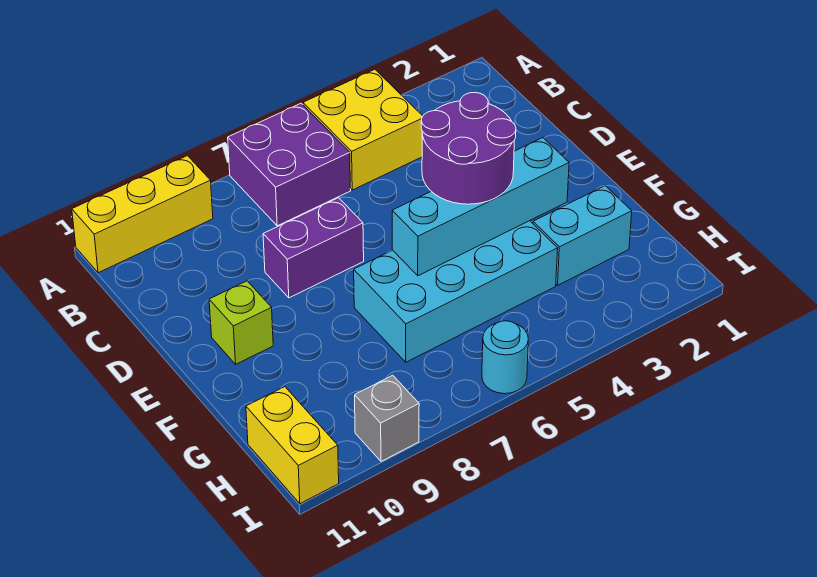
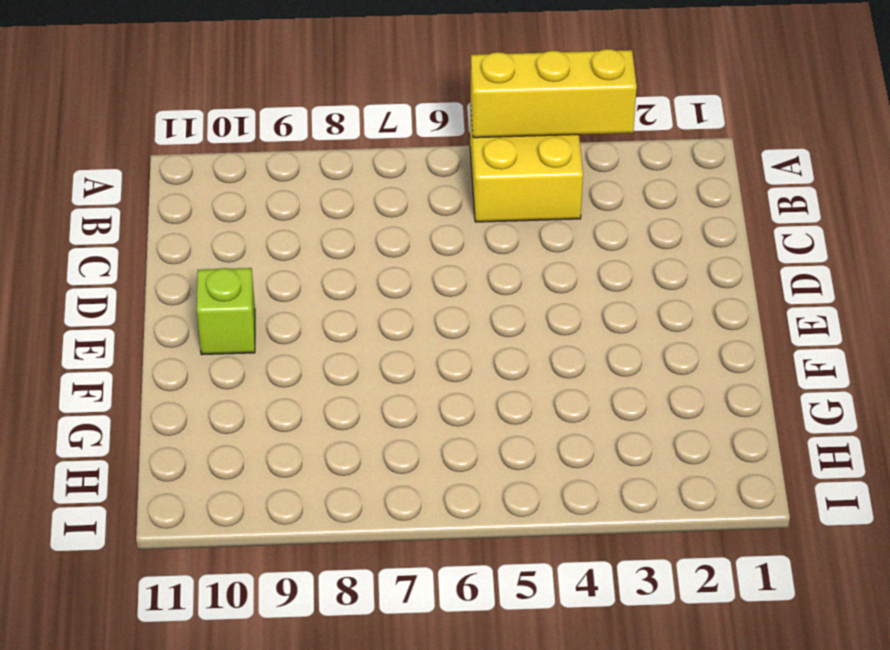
yellow 1x3 brick [471,49,637,138] -> yellow 1x3 brick moved to [72,156,213,273]
none -> purple 2x2 brick [228,103,351,226]
none -> purple 1x2 brick [263,198,364,298]
none -> cyan 2x4 brick [354,221,558,362]

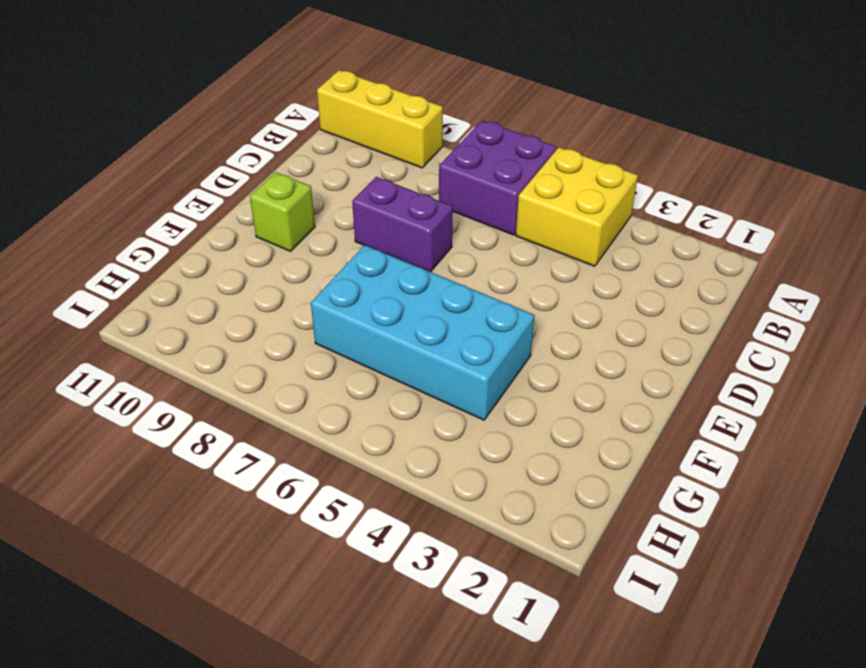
none -> cyan 1x2 brick [533,186,632,285]
none -> yellow 1x2 brick [246,387,339,504]
none -> cyan 1x1 round brick [482,321,528,394]

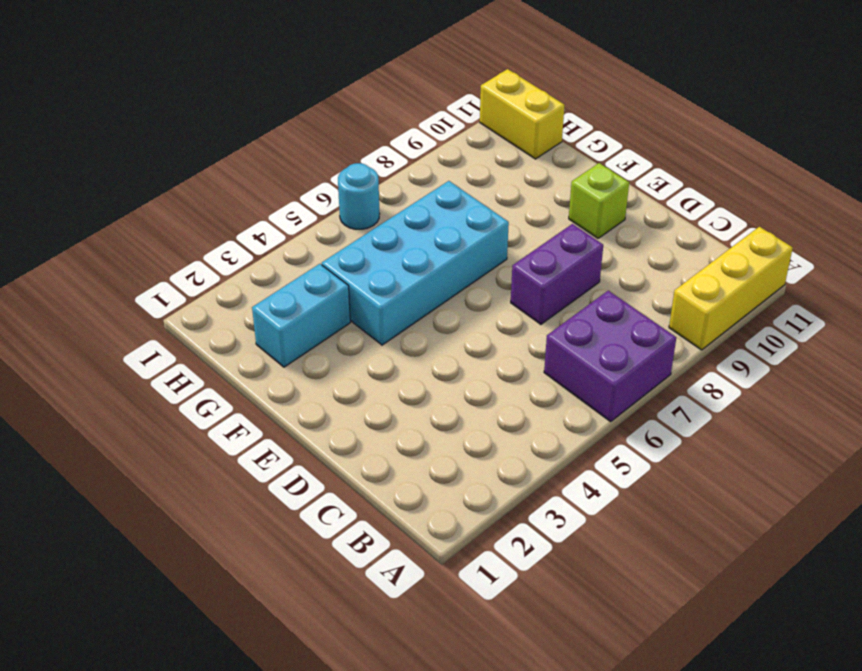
none -> yellow 2x2 brick [303,69,423,190]
none -> grey 1x1 brick [355,375,419,461]
none -> cyan 1x4 brick [392,138,569,276]

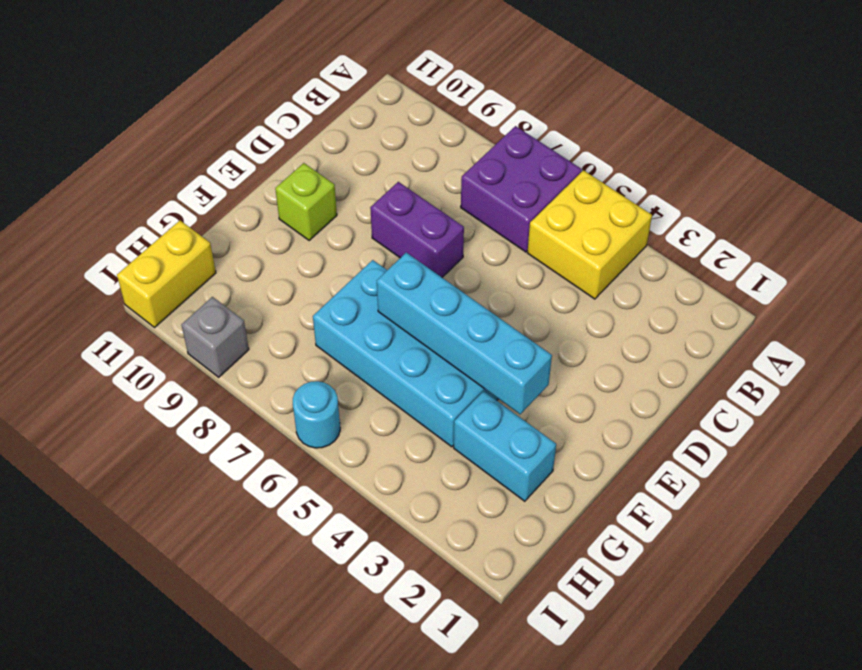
none -> yellow 1x3 brick [72,156,213,273]
none -> purple 2x2 round brick [421,93,516,204]

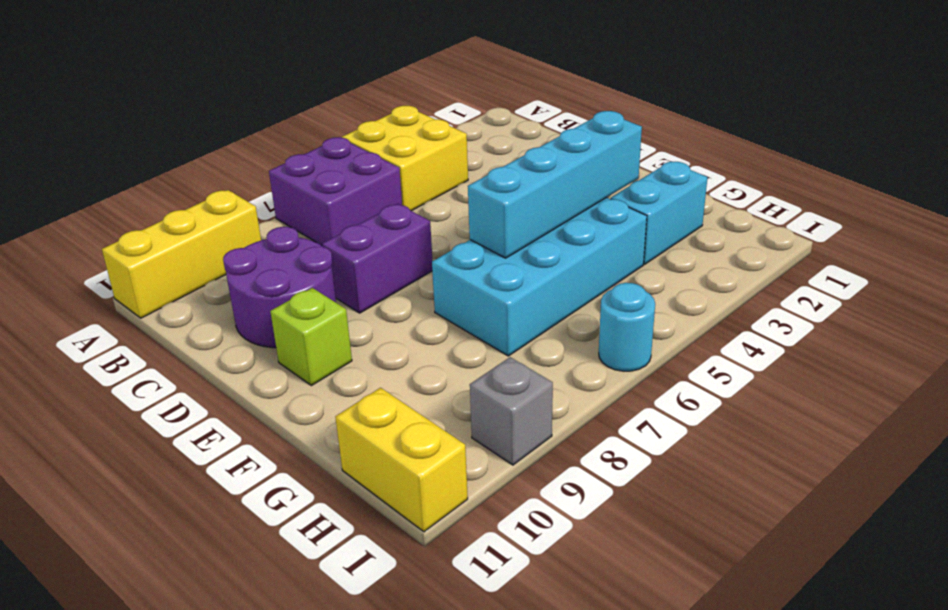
purple 2x2 round brick [223,227,336,348] -> purple 2x2 round brick moved to [421,93,516,204]

